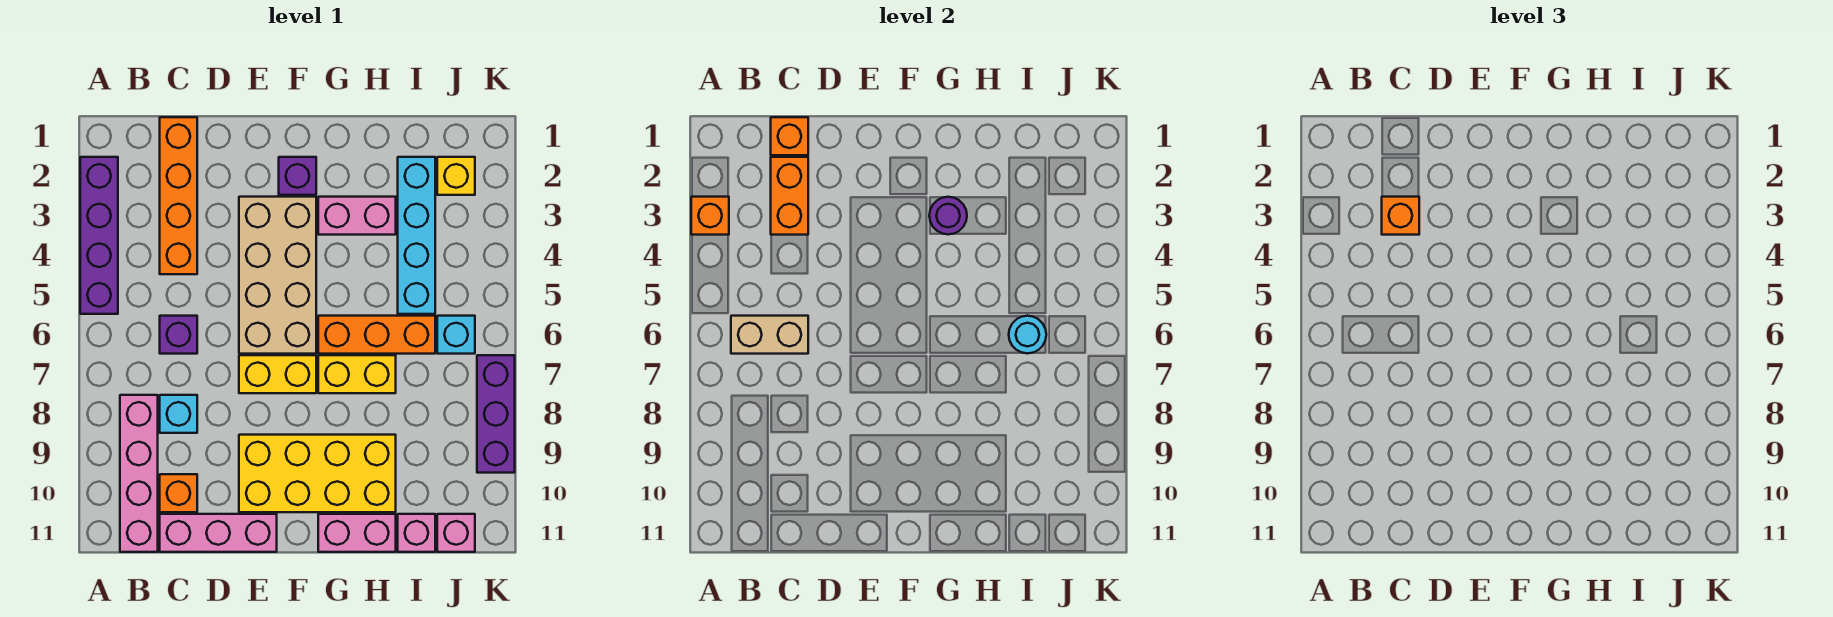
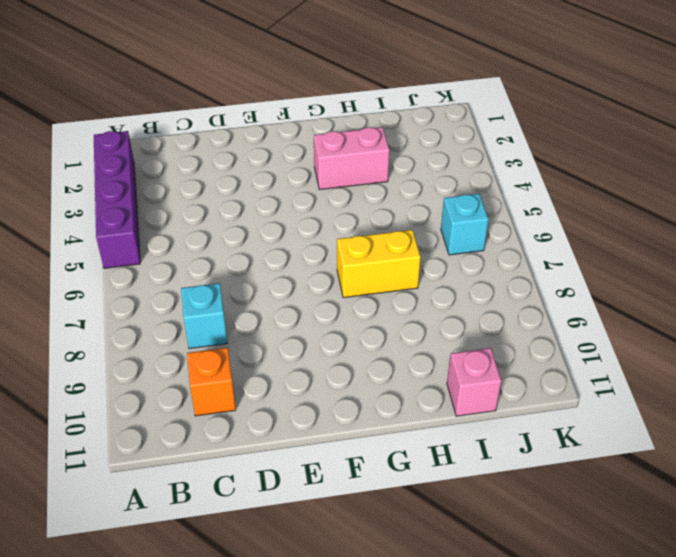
none -> pink 1x4 brick [120,395,158,552]
none -> orange 1x4 brick [160,117,197,274]
none -> purple 1x1 brick [160,316,197,354]

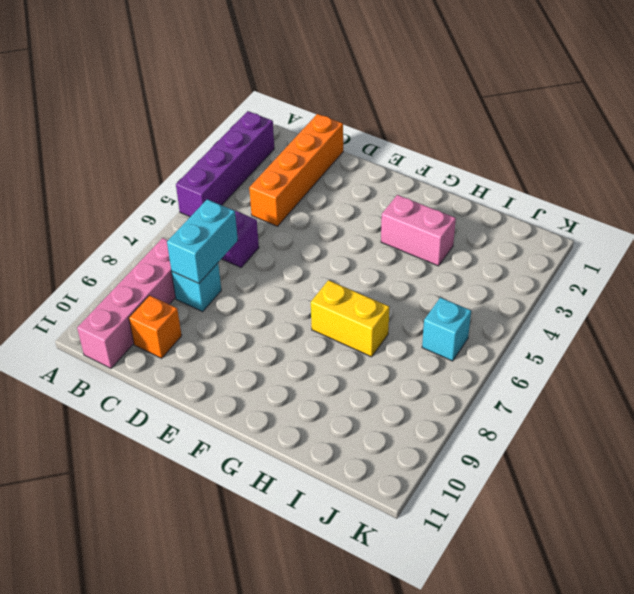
cyan 1x2 brick [167,199,238,283] -> none
none -> pink 1x3 brick [160,514,277,552]
none -> tan 2x4 brick [239,197,316,354]
none -> yellow 1x2 brick [239,355,316,393]

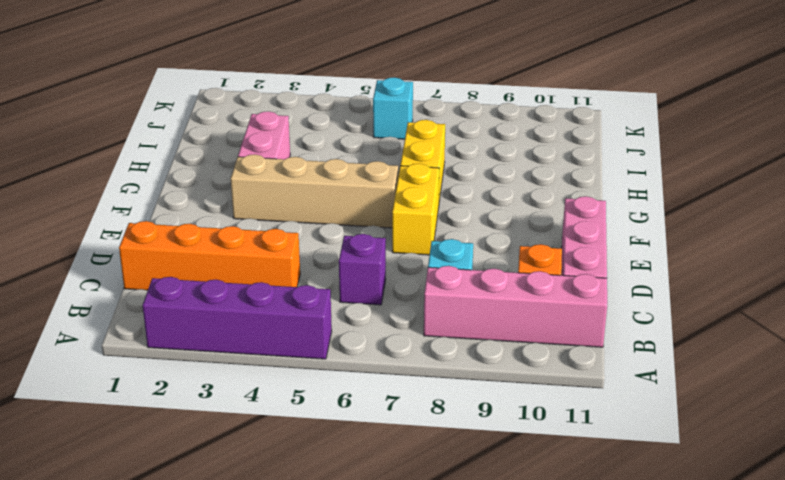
tan 1x4 brick [231,154,398,228] -> tan 2x4 brick [239,197,316,354]
none -> yellow 2x4 brick [239,435,396,512]
none -> purple 1x1 brick [279,157,316,195]
none -> orange 1x3 brick [318,316,435,354]

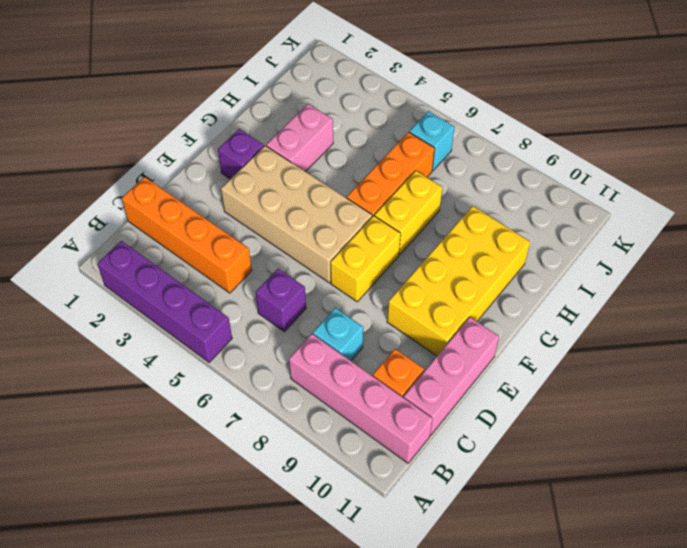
none -> pink 1x2 brick [318,514,396,552]
none -> cyan 1x4 brick [398,157,435,314]
none -> pink 1x1 brick [398,514,435,552]

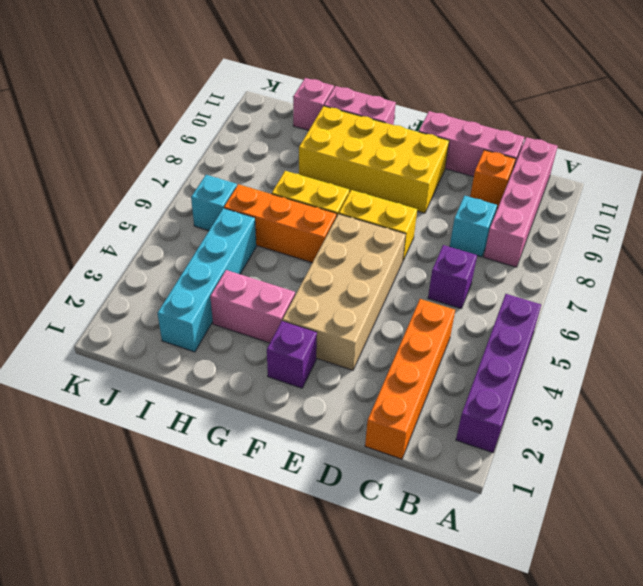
none -> yellow 1x1 brick [437,157,475,195]
none -> pink 1x1 brick [437,514,475,552]
none -> purple 1x3 brick [477,355,515,473]

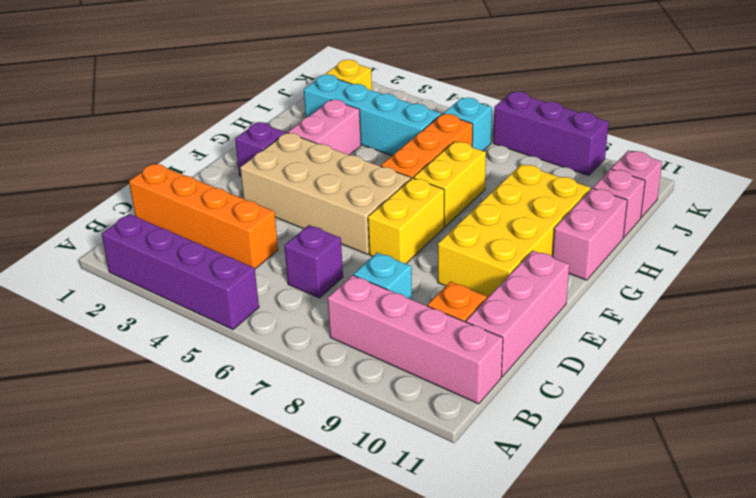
none -> orange 1x1 brick [691,197,729,235]
none -> tan 1x2 brick [731,316,808,354]
none -> orange 1x1 brick [771,117,808,155]

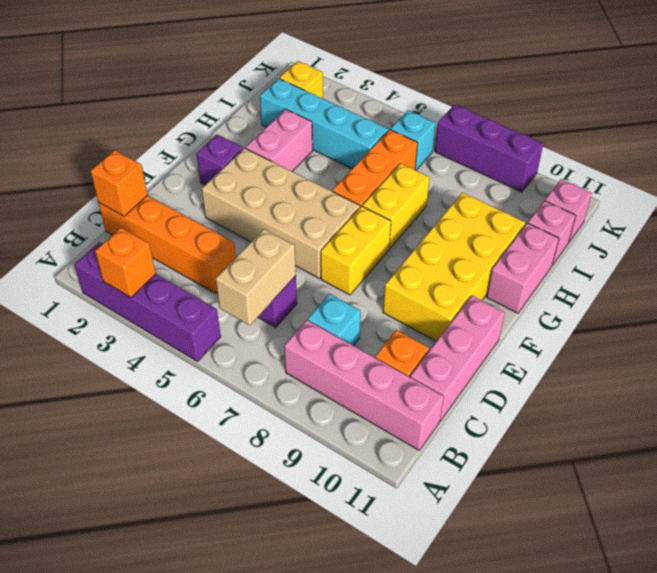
none -> orange 1x2 brick [771,157,808,235]
none -> purple 1x1 round brick [929,197,967,234]
none -> cyan 1x1 round brick [1009,316,1046,353]

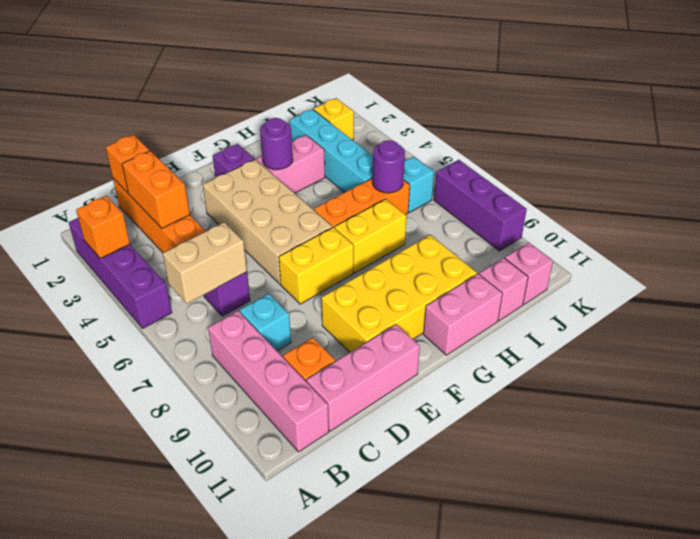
purple 1x1 round brick [372,140,405,193] -> cyan 1x1 round brick [1009,316,1046,353]
none -> orange 1x1 brick [1382,197,1419,235]

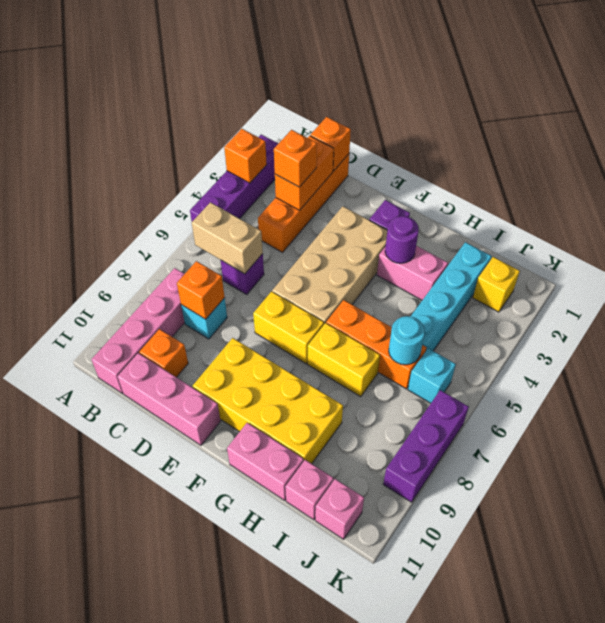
orange 1x1 brick [177,261,225,319] -> none

